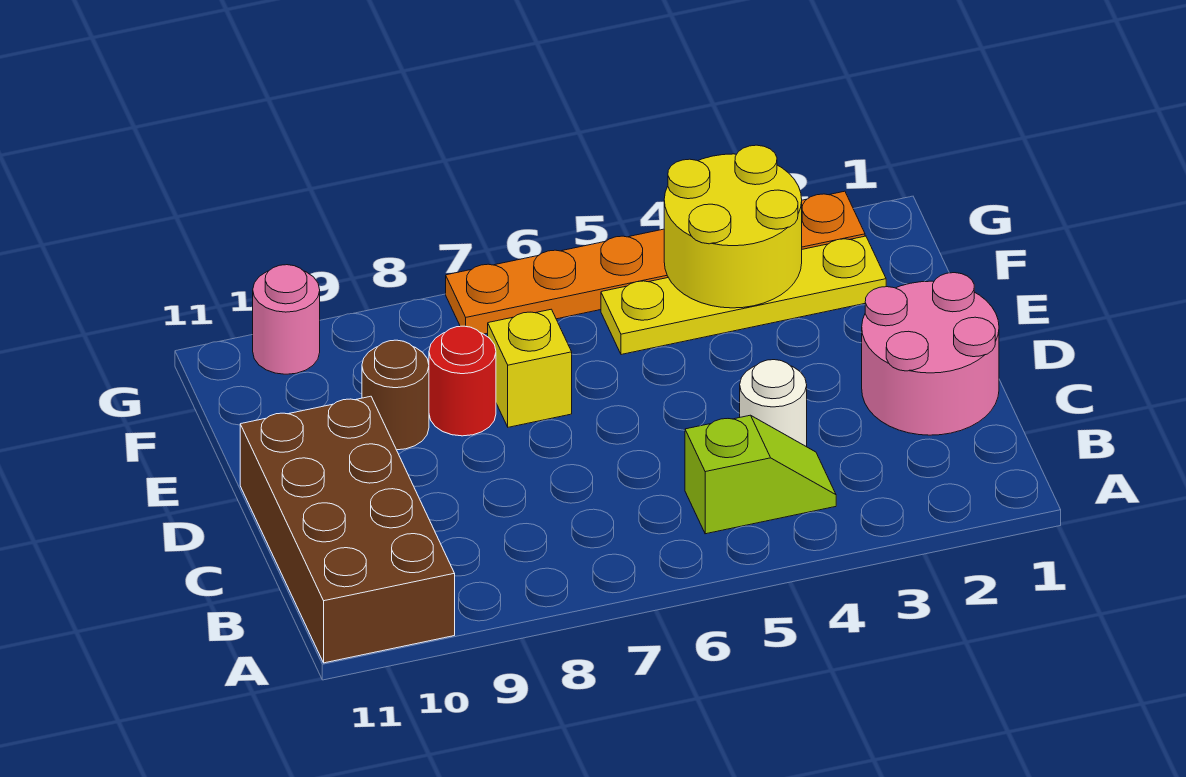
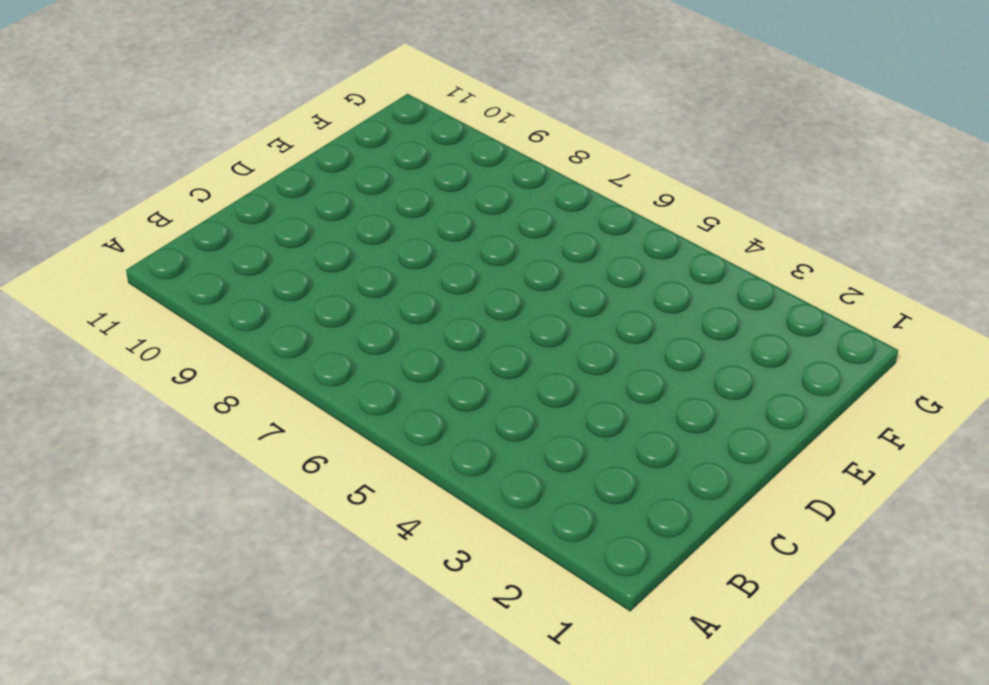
none -> brown 2x4 brick [240,396,455,663]
none -> lime 1x2 slope [685,415,836,534]

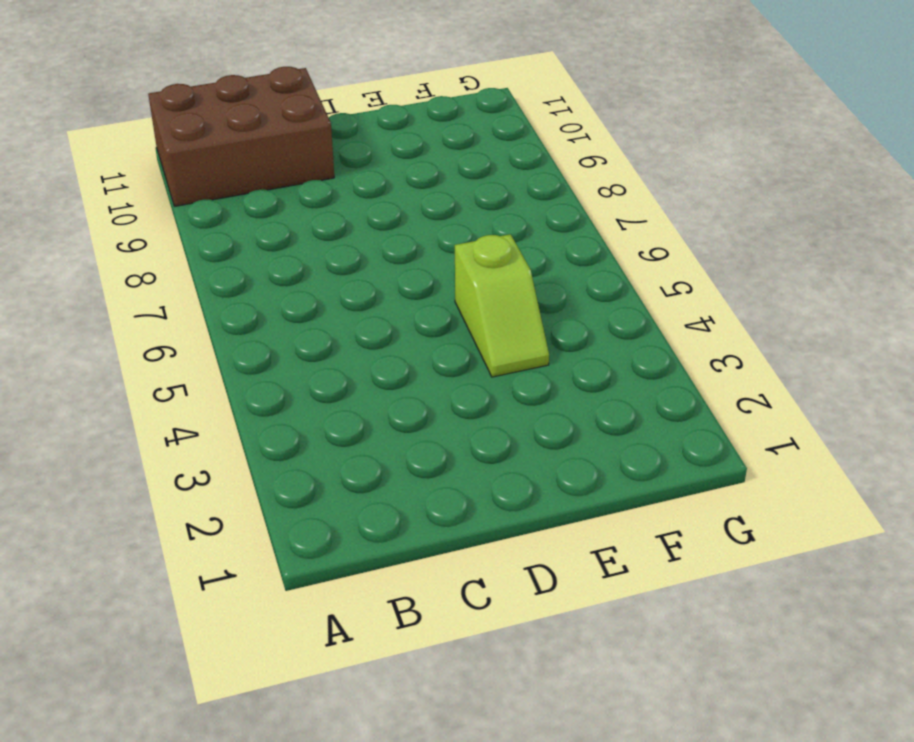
brown 2x3 brick [148,67,334,206] -> brown 2x4 brick [240,396,455,663]
lime 1x2 slope [455,234,549,377] -> lime 1x2 slope moved to [685,415,836,534]
none -> pink 2x2 round brick [862,273,999,435]
none -> white 1x1 round brick [740,360,807,447]

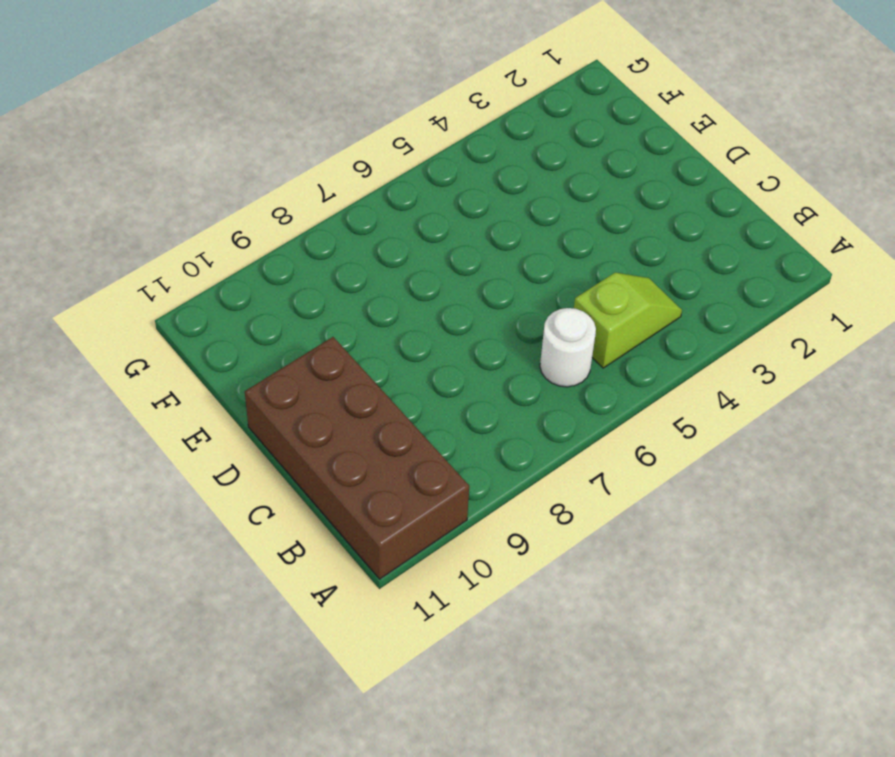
white 1x1 round brick [540,308,596,387] -> white 1x1 round brick moved to [740,360,807,447]
none -> pink 2x2 round brick [862,273,999,435]
none -> yellow 1x1 brick [488,309,572,427]

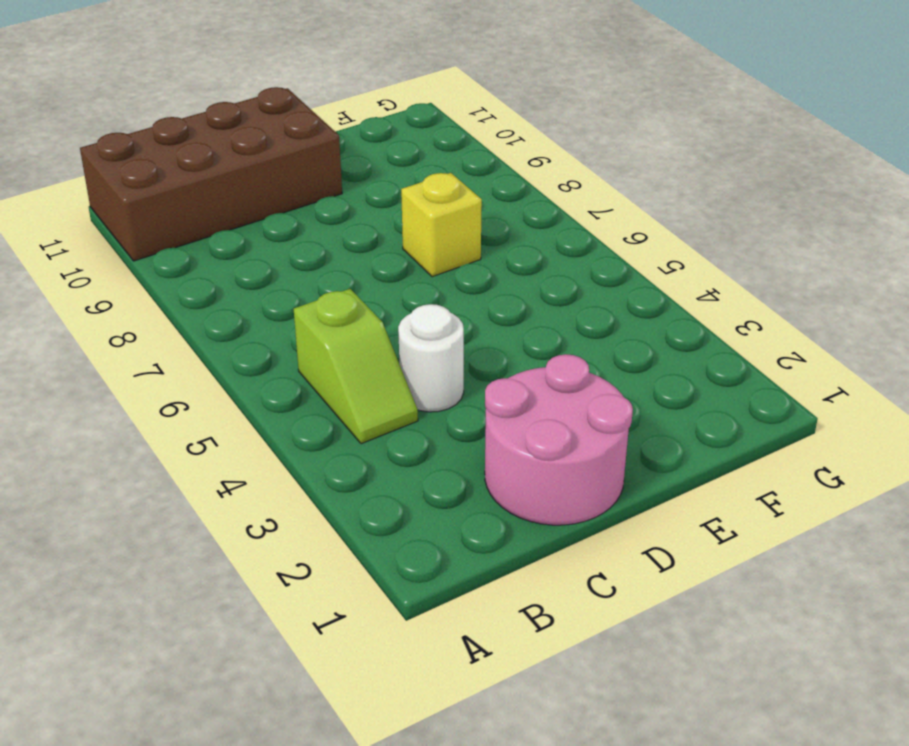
none -> red 1x1 round brick [429,326,496,436]
none -> brown 1x1 round brick [362,340,429,450]

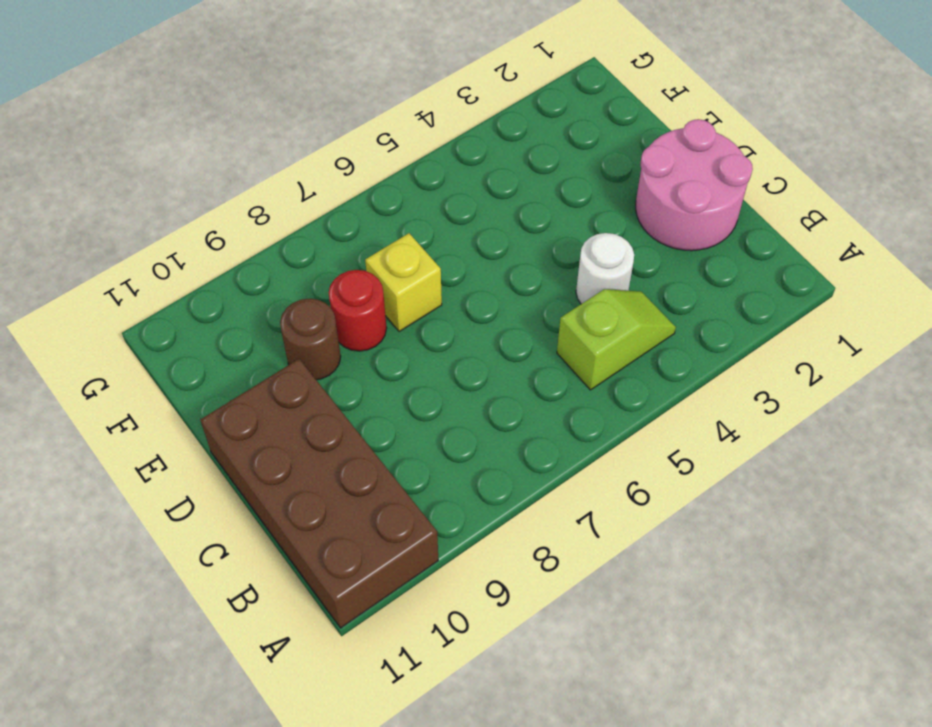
none -> yellow 1x4 plate [601,236,886,355]
none -> orange 1x6 plate [446,191,865,334]

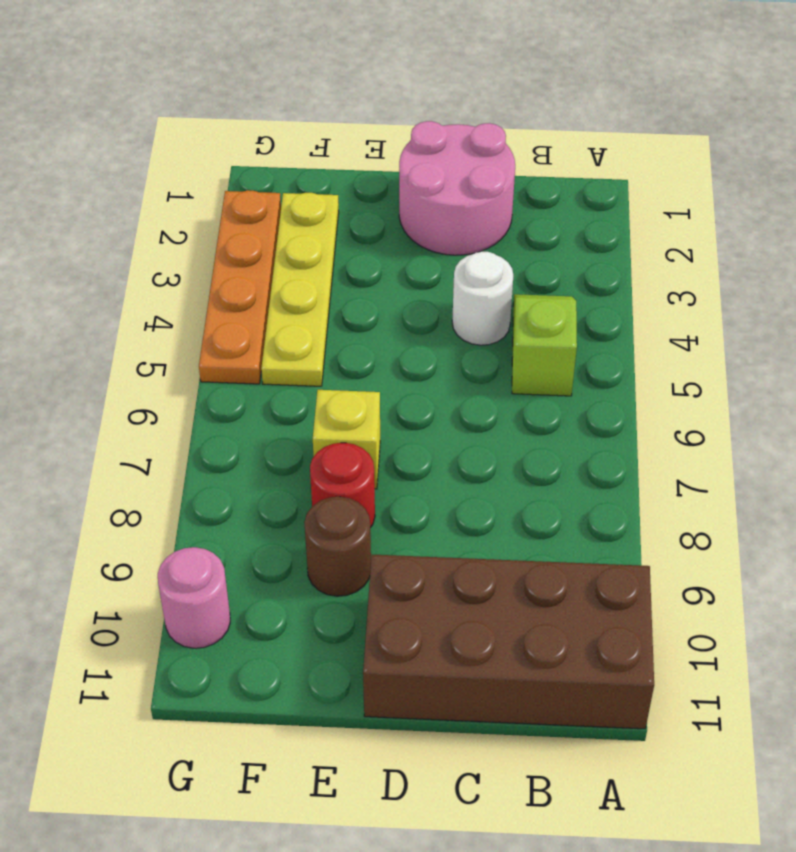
orange 1x4 plate [199,190,281,384] -> orange 1x6 plate [446,191,865,334]
none -> yellow 2x2 round brick [664,145,802,308]

